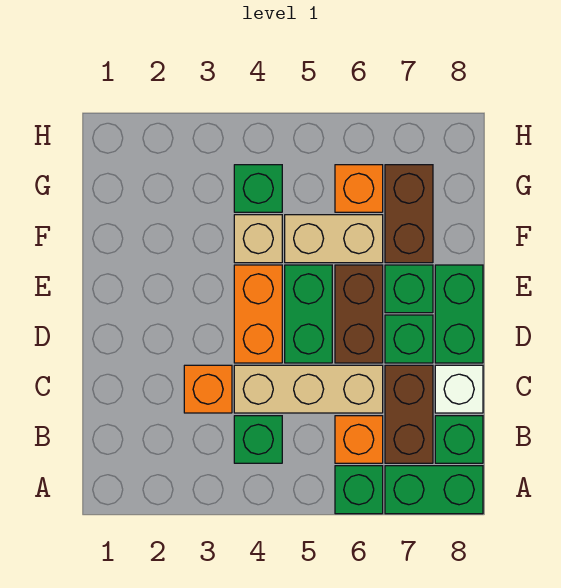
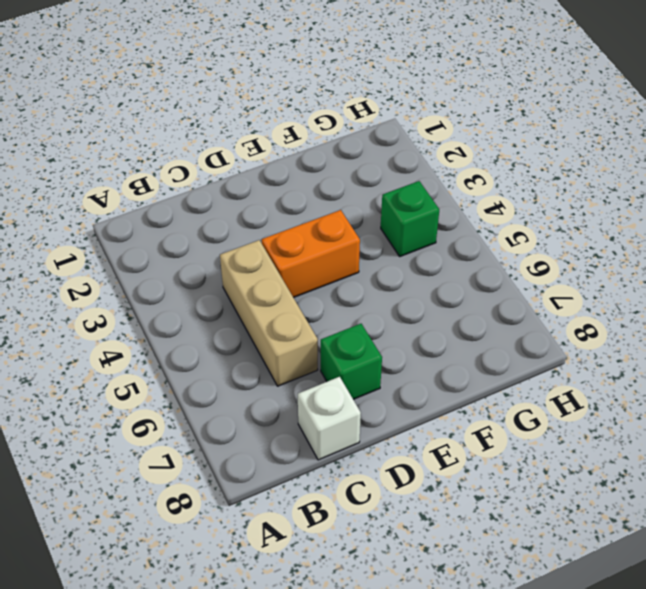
none -> green 1x1 brick [335,466,383,514]
none -> green 1x2 brick [385,466,483,514]
none -> green 1x1 brick [234,416,282,463]

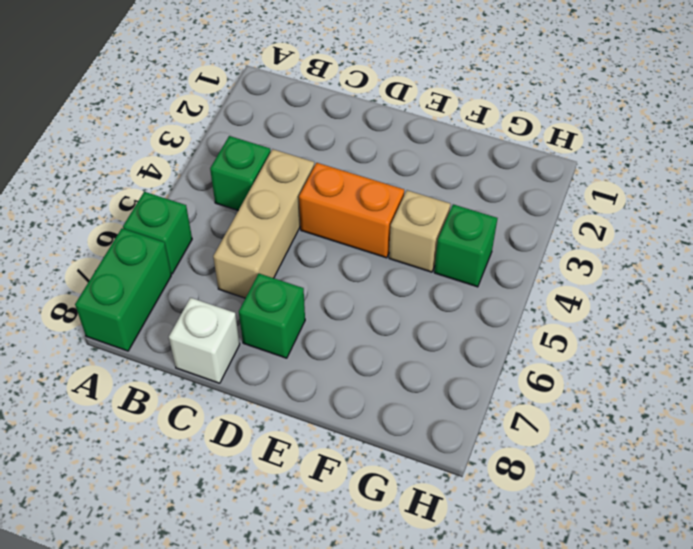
none -> orange 1x1 brick [335,416,383,463]
none -> brown 1x2 brick [385,365,433,463]
none -> green 1x1 brick [435,416,483,463]

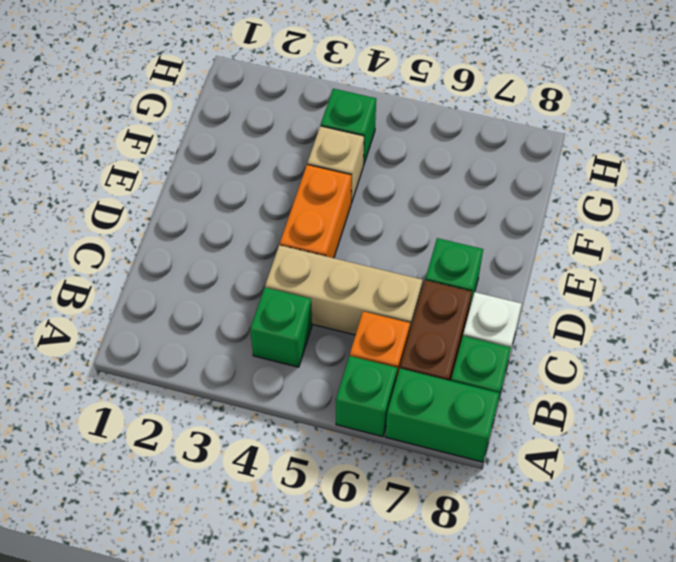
none -> orange 1x1 brick [184,365,232,413]
none -> green 1x2 brick [285,265,332,363]
none -> brown 1x2 brick [335,265,383,363]

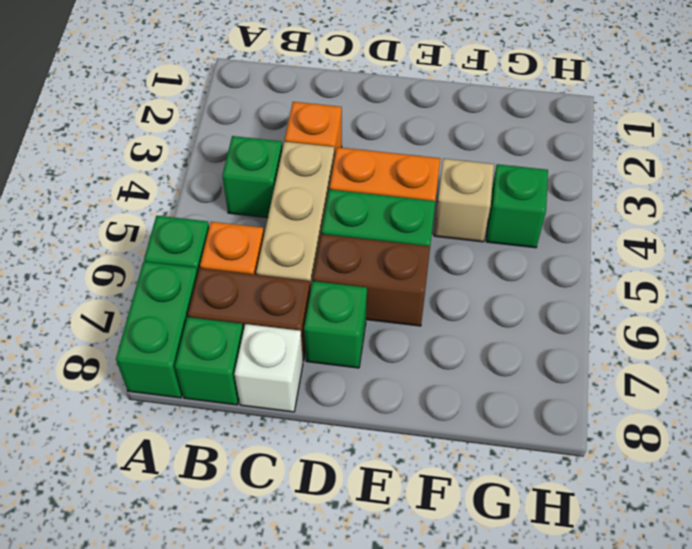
none -> green 1x2 brick [435,265,483,363]
none -> green 1x1 brick [385,265,433,313]
none -> tan 1x2 brick [285,215,383,263]

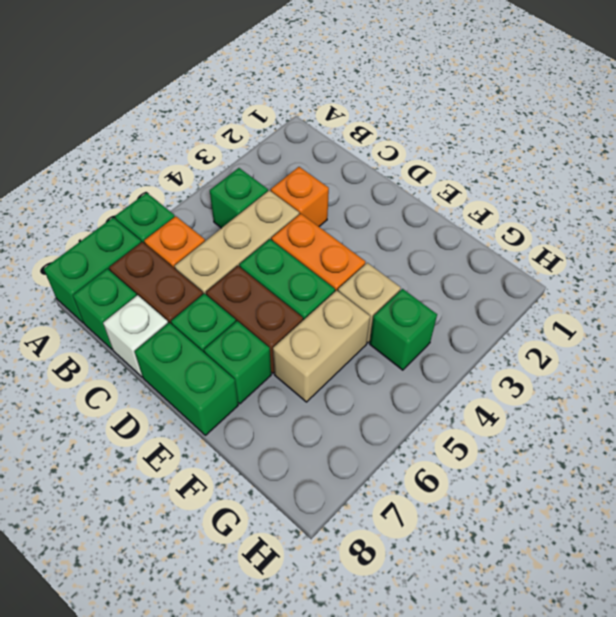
none -> brown 1x2 brick [385,165,433,263]
none -> orange 1x1 brick [335,165,383,212]

